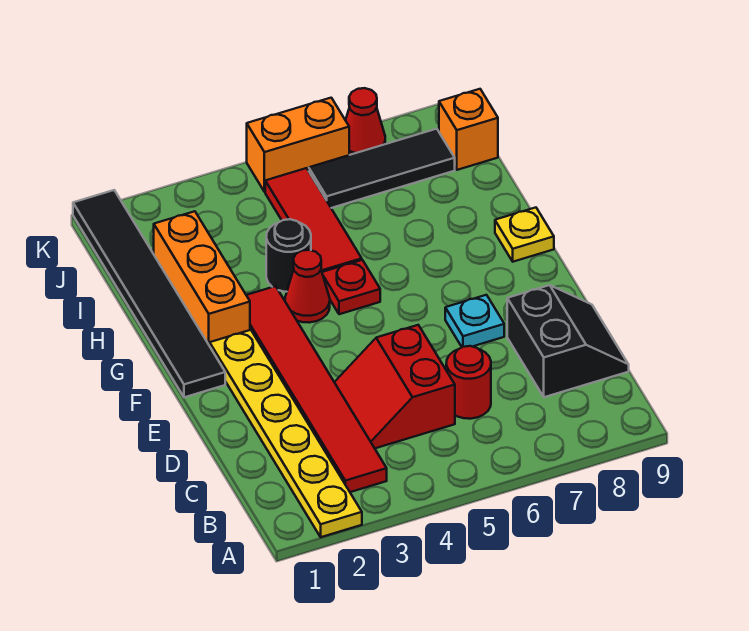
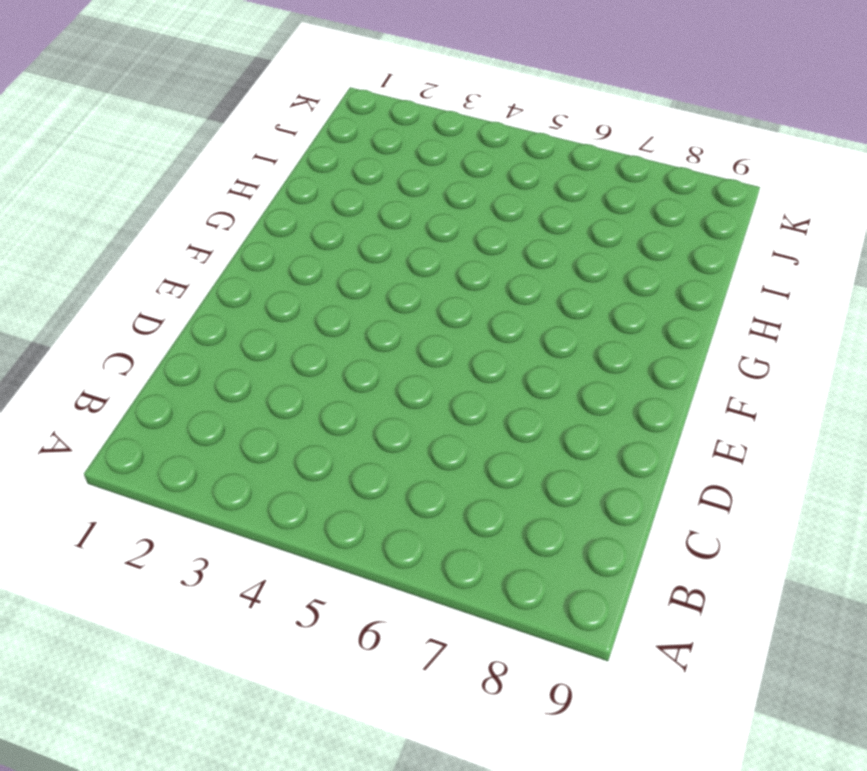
none -> yellow 1x6 plate [210,330,362,537]
none -> red 1x6 tile [246,286,387,492]
none -> red 2x2 slope [334,325,455,448]

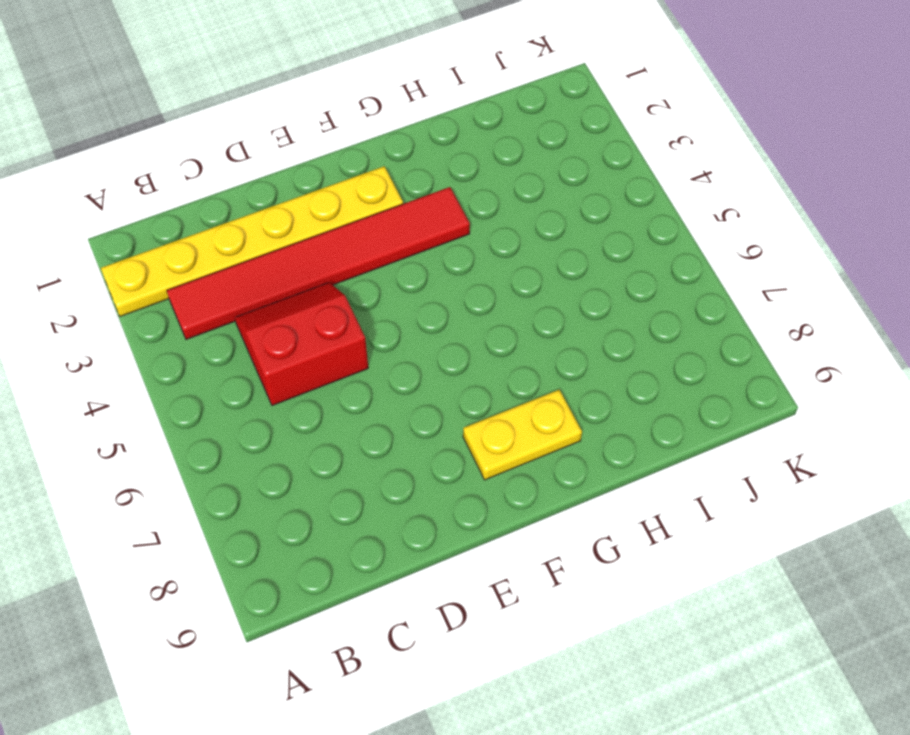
yellow 1x2 plate [463,390,582,480] -> none
none -> red 1x1 round brick [446,346,491,419]
none -> black 2x2 slope [507,285,629,397]
none -> cyan 1x1 plate [445,295,504,347]

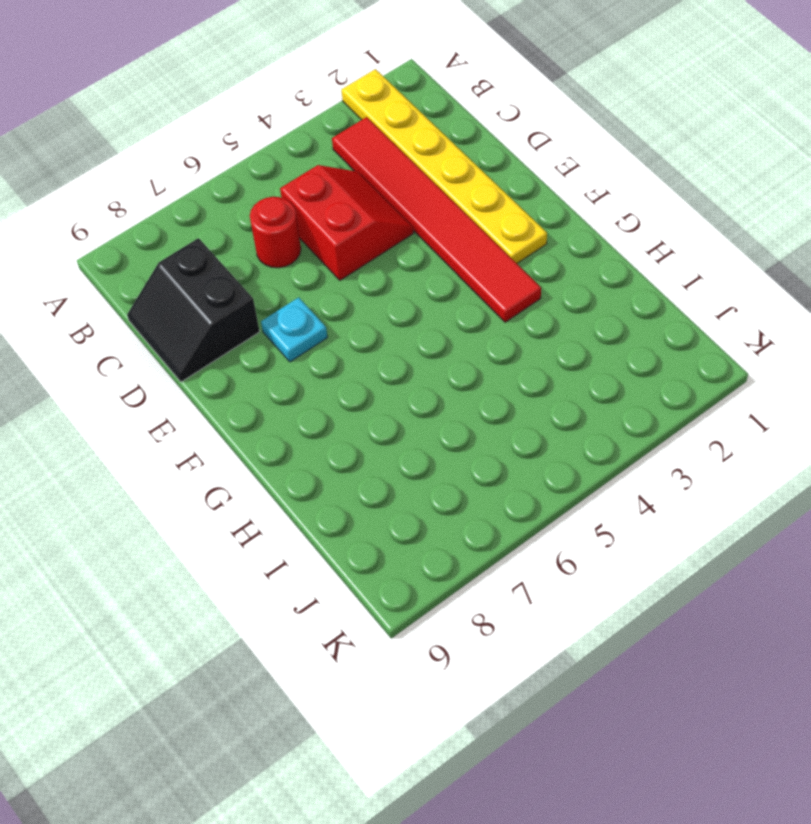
none -> black 1x6 tile [73,190,225,397]
none -> orange 1x3 brick [154,211,250,346]
none -> red 1x1 cone [285,250,330,323]

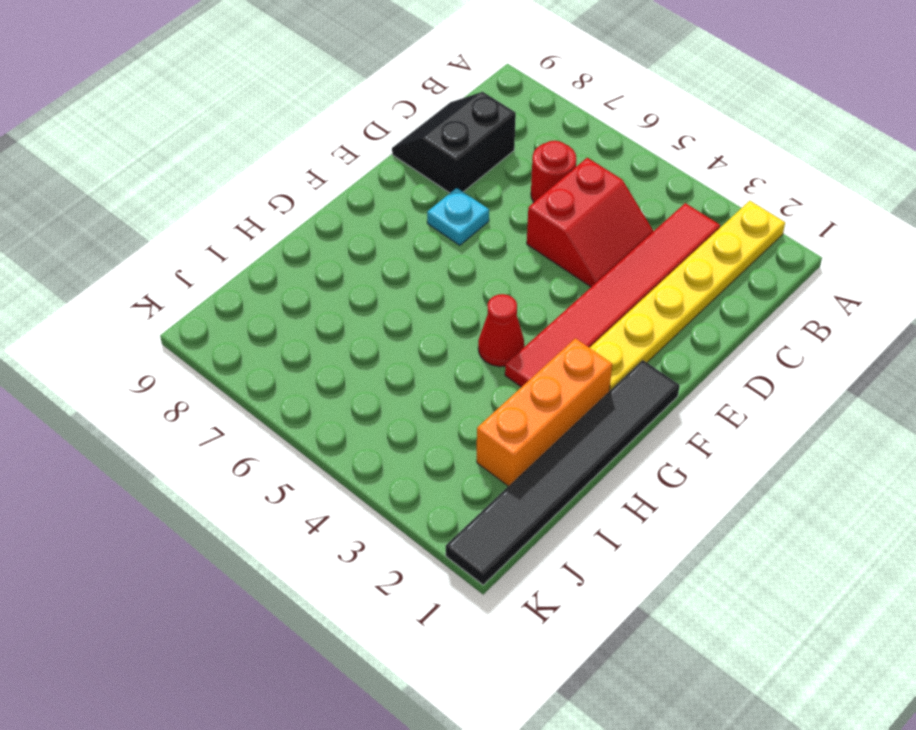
none -> red 1x1 plate [322,260,380,314]
none -> yellow 1x1 plate [495,208,554,262]
none -> black 1x1 round brick [266,219,311,292]

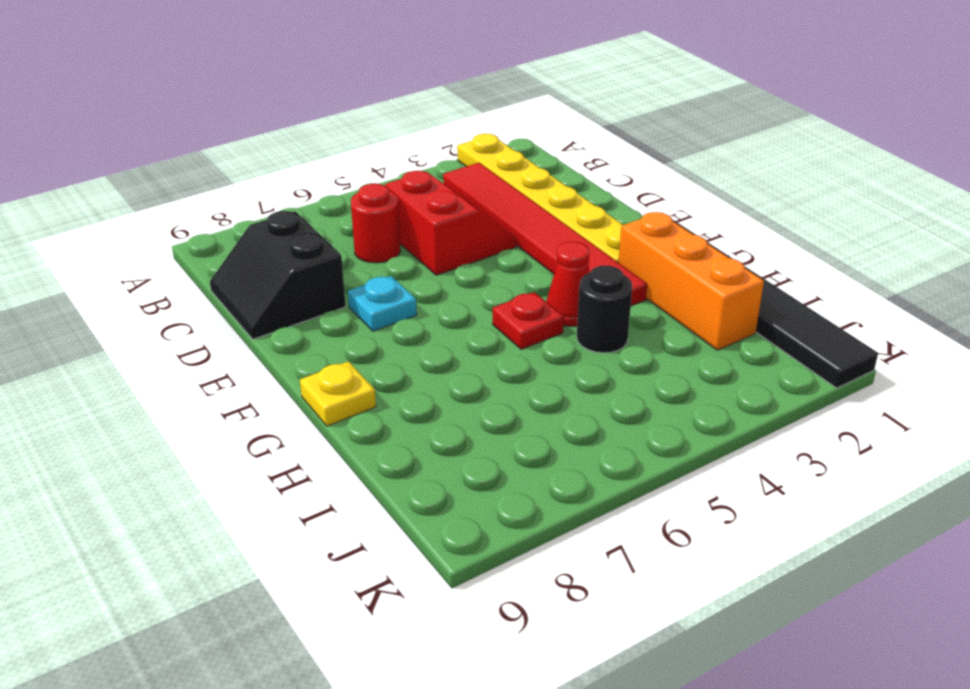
none -> red 1x3 tile [265,168,362,272]
none -> black 1x3 tile [309,129,455,208]
none -> orange 1x1 brick [439,89,498,170]

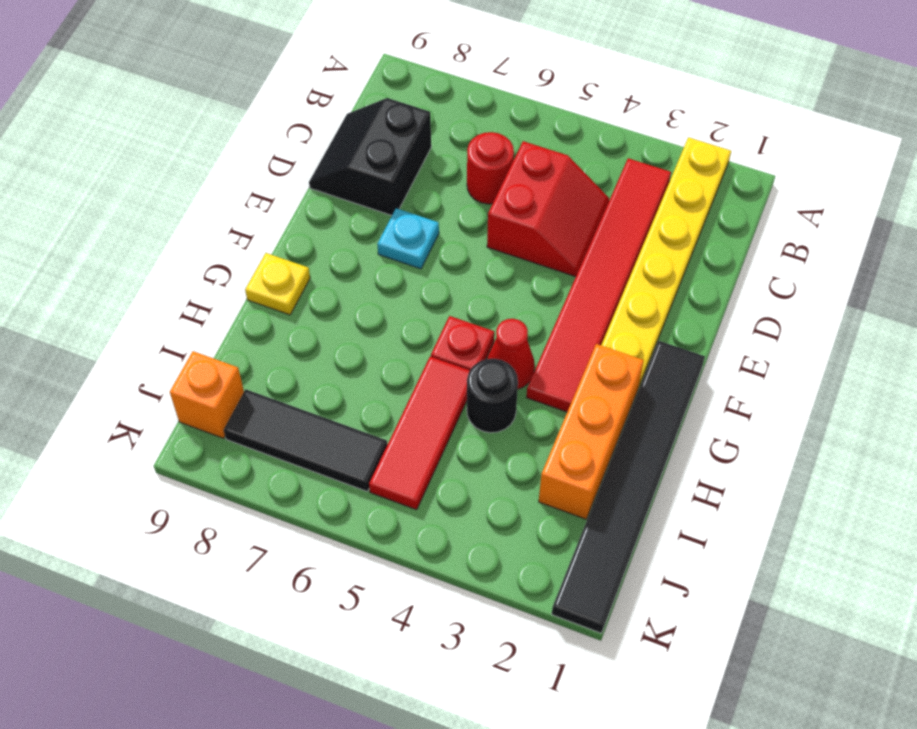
none -> orange 1x2 brick [247,98,349,192]
none -> red 1x1 cone [345,88,385,155]

